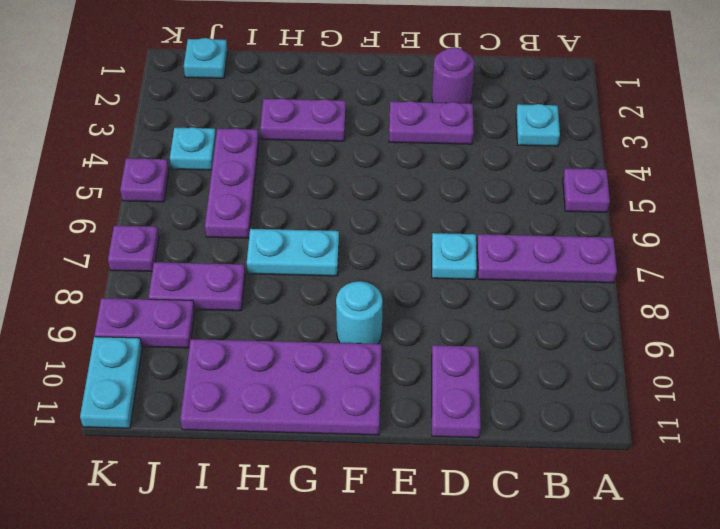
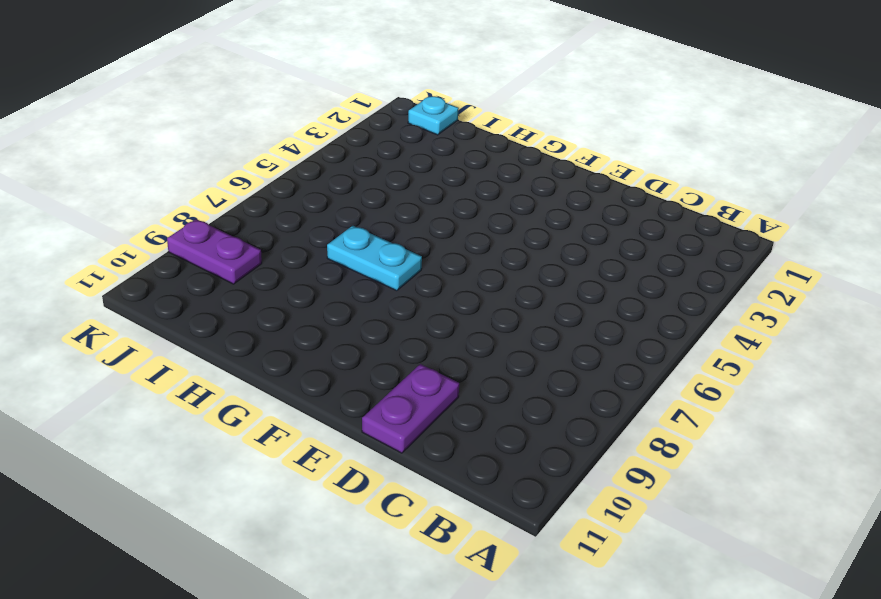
none -> purple 1x1 plate [563,168,610,212]
none -> purple 1x3 plate [477,234,617,283]
none -> cyan 1x1 plate [516,104,560,146]

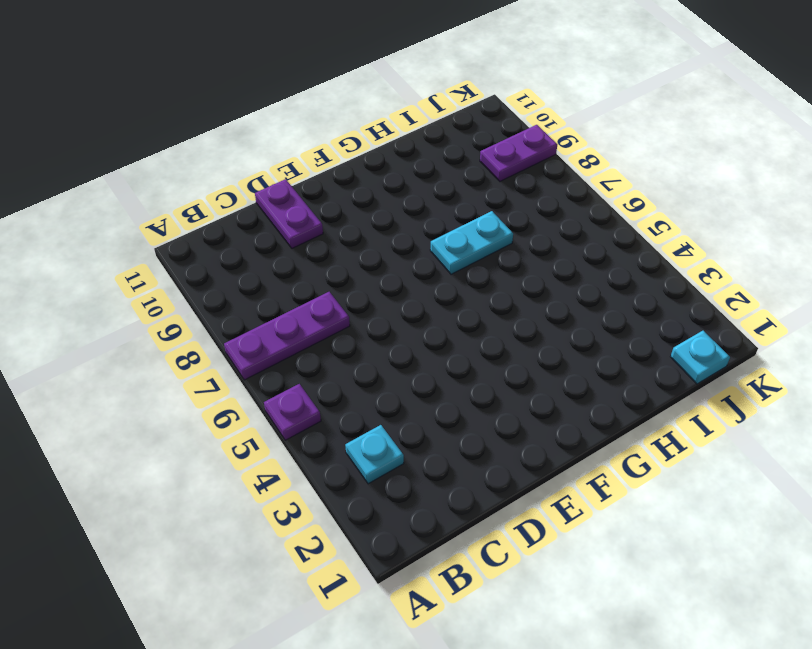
none -> purple 1x1 round brick [432,47,475,103]
none -> purple 1x2 plate [389,101,474,144]
none -> cyan 1x1 plate [432,233,477,279]

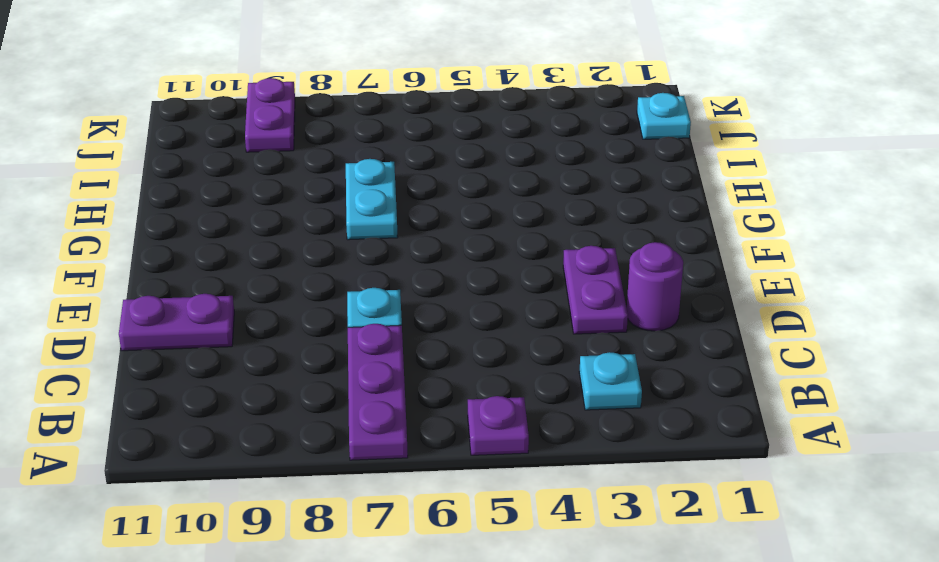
none -> cyan 1x1 round brick [336,281,383,344]
none -> purple 2x4 plate [180,339,382,435]
none -> purple 1x2 plate [260,98,346,141]

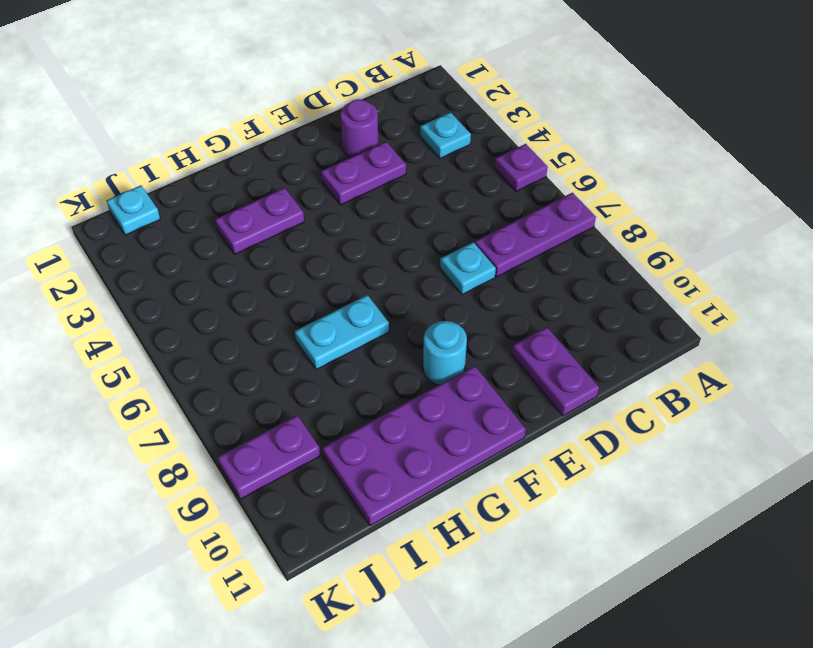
none -> purple 1x3 plate [205,128,259,238]
none -> purple 1x2 plate [148,262,245,311]
none -> cyan 1x1 plate [170,127,216,170]

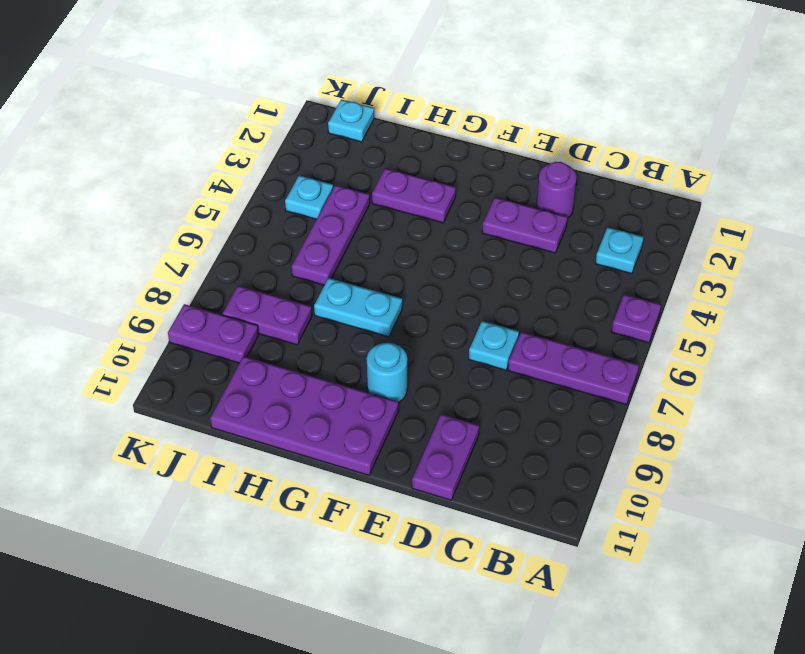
none -> purple 1x1 plate [120,158,169,202]
none -> purple 1x1 plate [108,226,159,271]
none -> cyan 1x2 plate [80,337,142,428]

